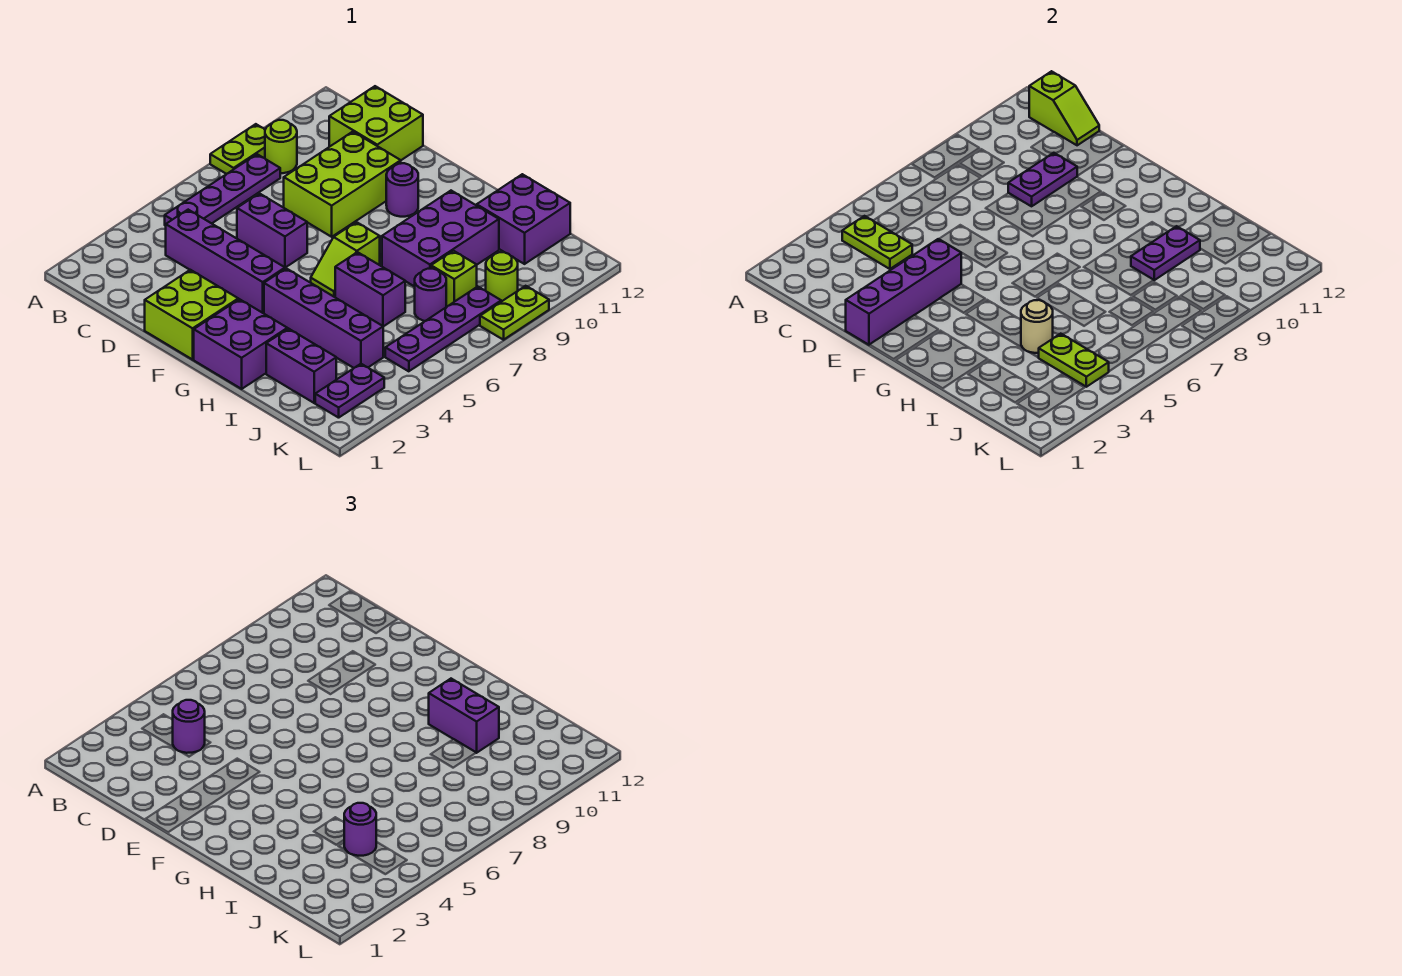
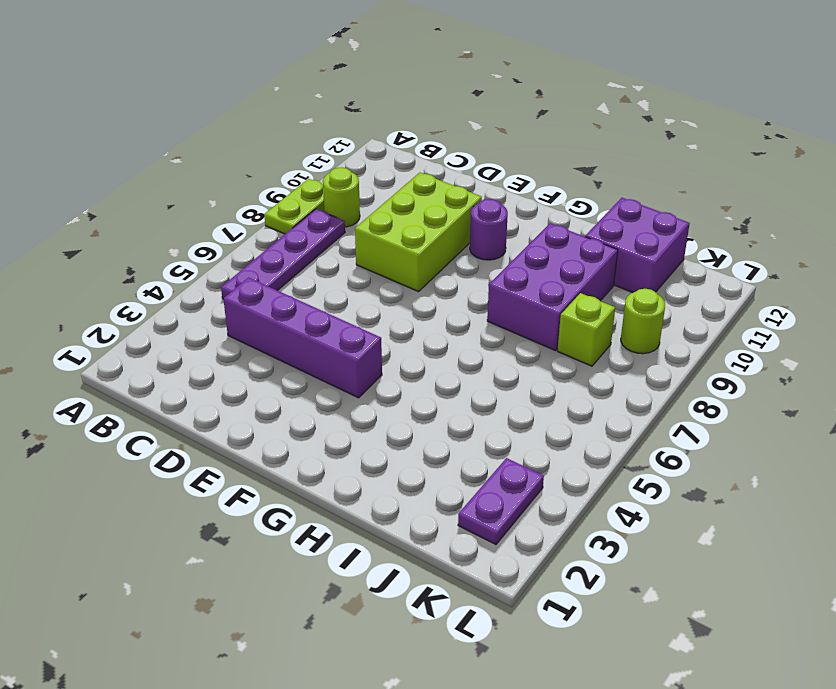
none -> lime 2x2 brick [329,86,423,160]
none -> purple 1x2 brick [237,193,307,268]
none -> lime 2x2 brick [145,270,238,360]
none -> purple 2x2 brick [194,299,287,389]

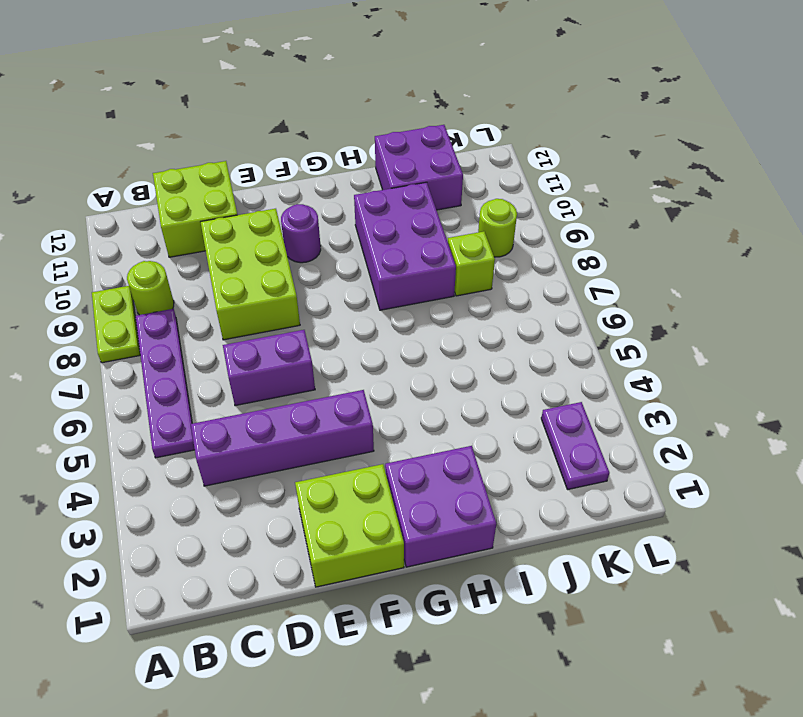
none -> purple 1x4 brick [264,268,383,368]
none -> lime 1x2 slope [311,222,380,297]
none -> purple 1x2 brick [335,252,405,327]
none -> purple 1x2 brick [266,329,336,403]

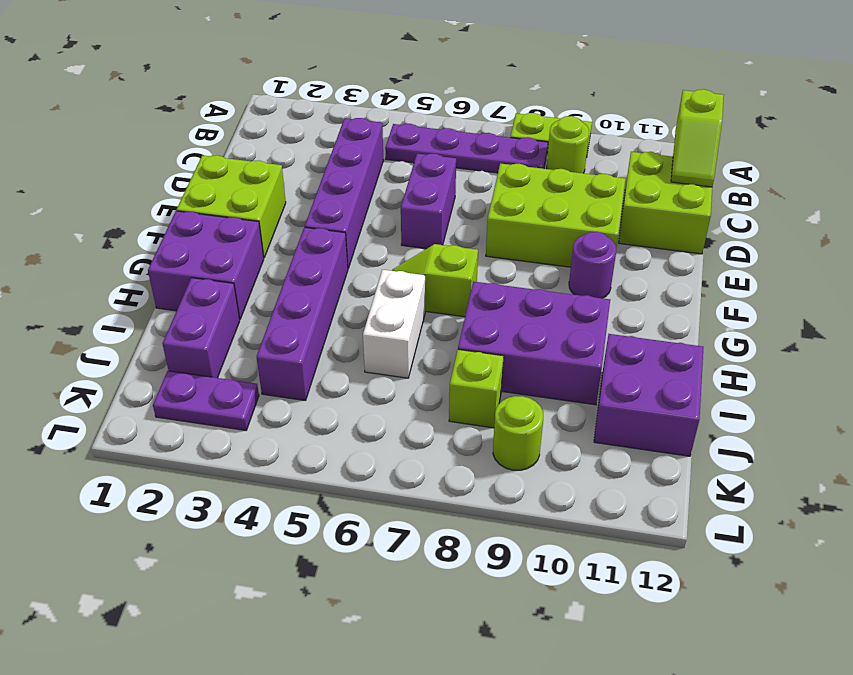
white 1x2 brick [363,270,425,378] -> purple 1x2 brick [335,252,405,327]
none -> purple 1x1 round brick [415,269,446,321]
none -> purple 1x4 plate [385,287,501,371]
none -> lime 1x2 plate [480,286,549,340]
none -> lime 1x2 plate [842,216,912,269]

